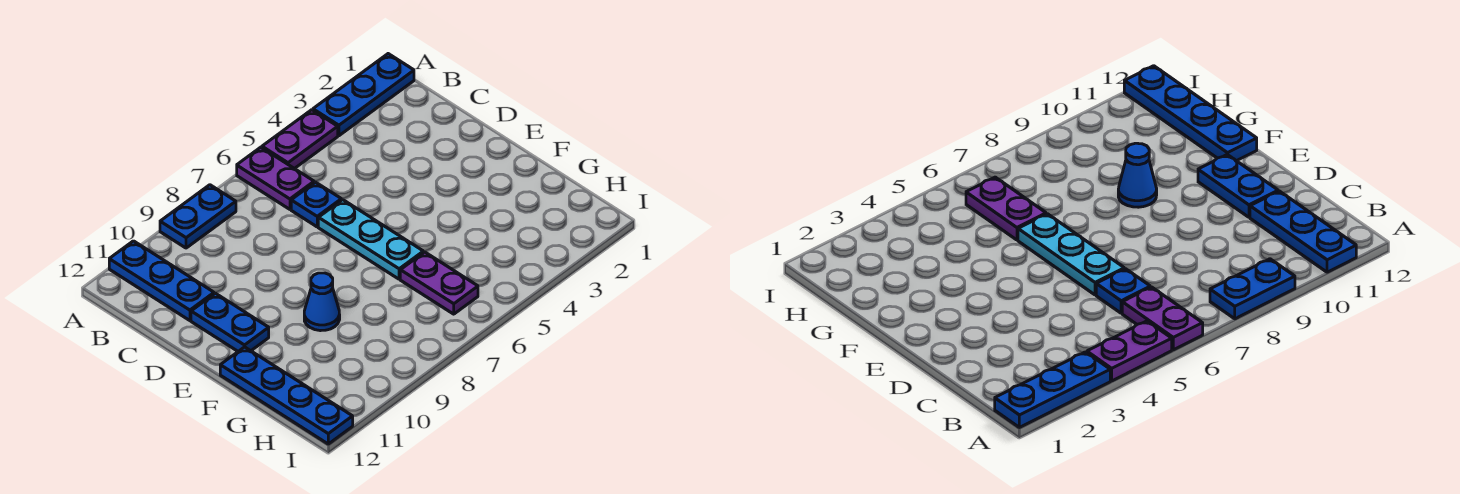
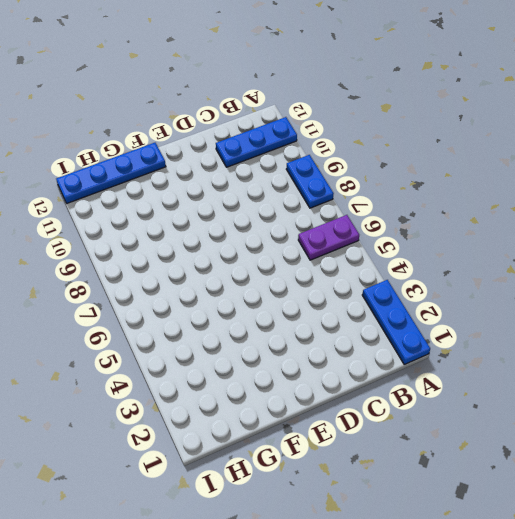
none -> purple 1x2 plate [262,110,338,169]
none -> blue 1x1 plate [291,182,341,227]

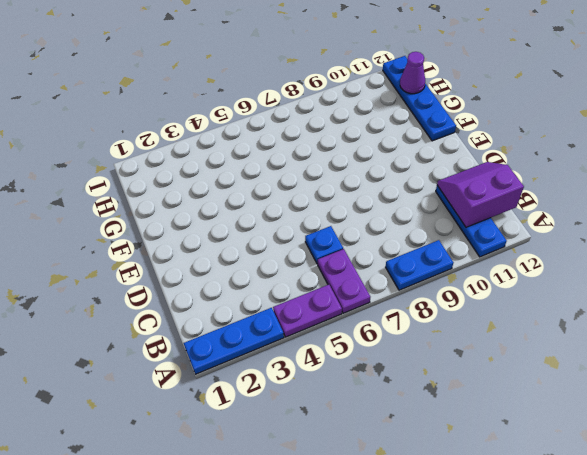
purple 2x2 slope [437,162,524,227] -> none
purple 1x1 cone [400,52,425,94] -> none
none -> cyan 1x3 plate [318,200,423,279]
none -> blue 1x2 plate [191,293,269,351]

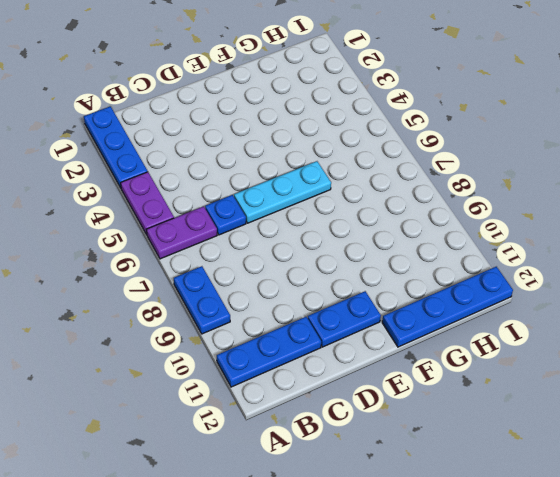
none -> blue 1x1 cone [304,273,340,331]
none -> purple 1x2 plate [400,252,478,314]

